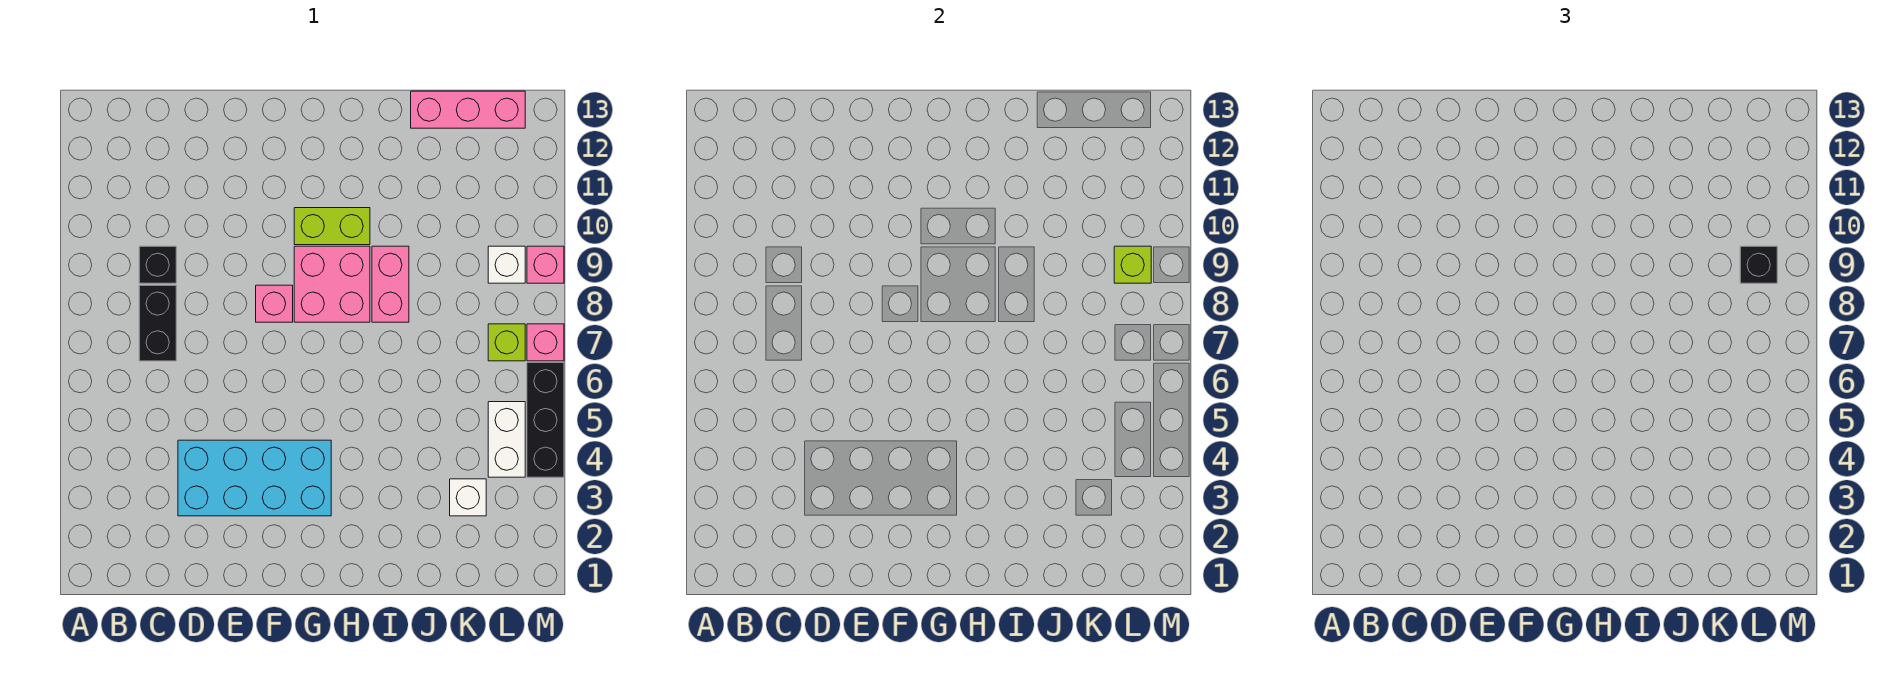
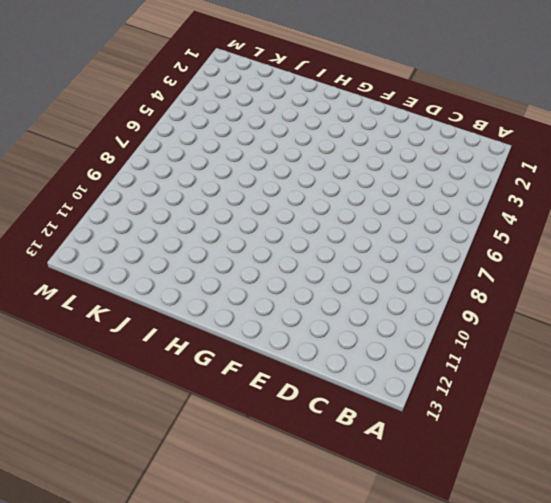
none -> black 1x2 brick [139,285,176,361]
none -> black 1x1 brick [139,246,176,283]
none -> cyan 2x4 brick [178,440,331,516]

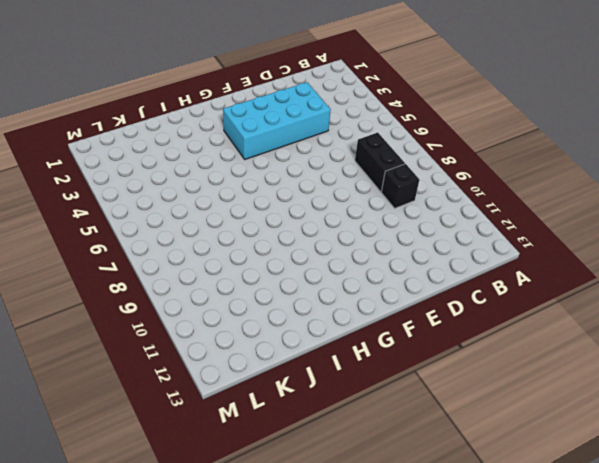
none -> pink 1x1 brick [256,285,293,322]
none -> pink 2x2 brick [294,246,370,322]
none -> lime 1x2 brick [294,208,370,245]

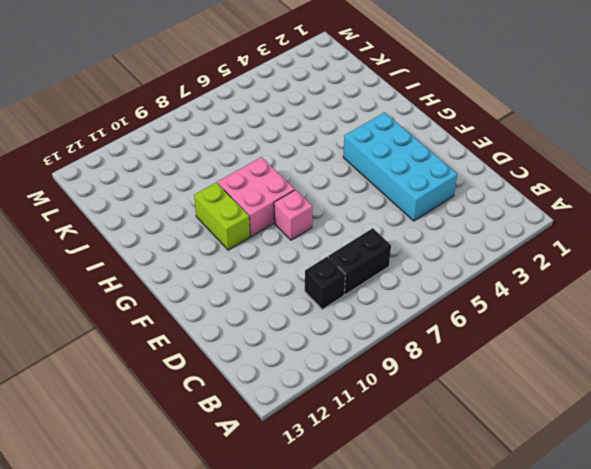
none -> pink 1x2 brick [372,246,409,322]
none -> pink 1x3 brick [411,91,525,128]
none -> white 1x1 brick [450,479,486,516]

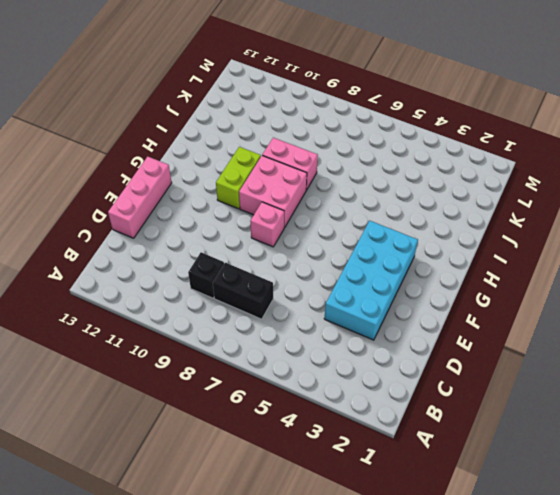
pink 1x3 brick [108,157,172,238] -> pink 1x3 brick moved to [411,91,525,128]
none -> white 1x1 brick [450,479,486,516]
none -> white 1x2 brick [488,402,525,477]
none -> lime 1x1 brick [488,324,525,361]

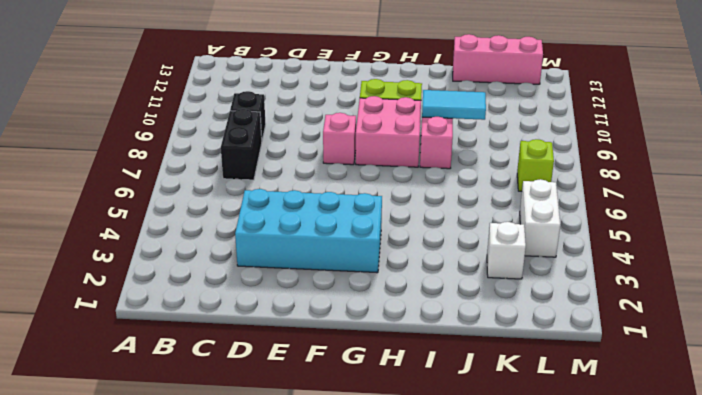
cyan 1x2 tile [422,90,486,120] -> none
none -> white 1x1 brick [488,246,525,283]
none -> black 1x3 brick [527,363,564,477]
none -> pink 1x1 brick [527,324,564,361]

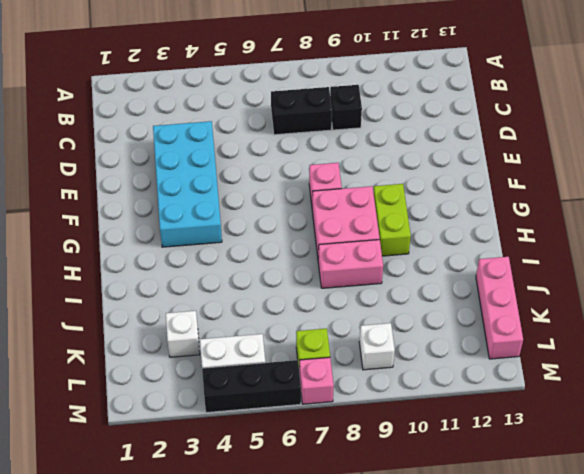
none -> pink 1x1 brick [527,246,564,283]
none -> lime 1x1 brick [1114,246,1151,283]
none -> black 1x1 brick [1740,246,1777,283]

